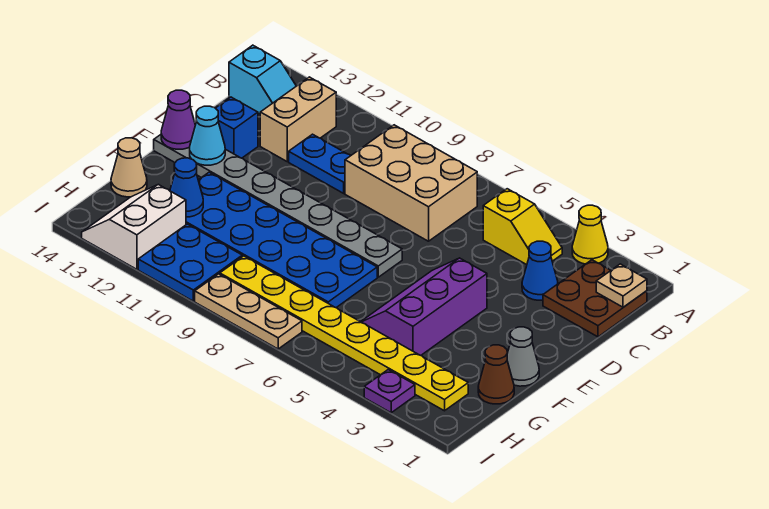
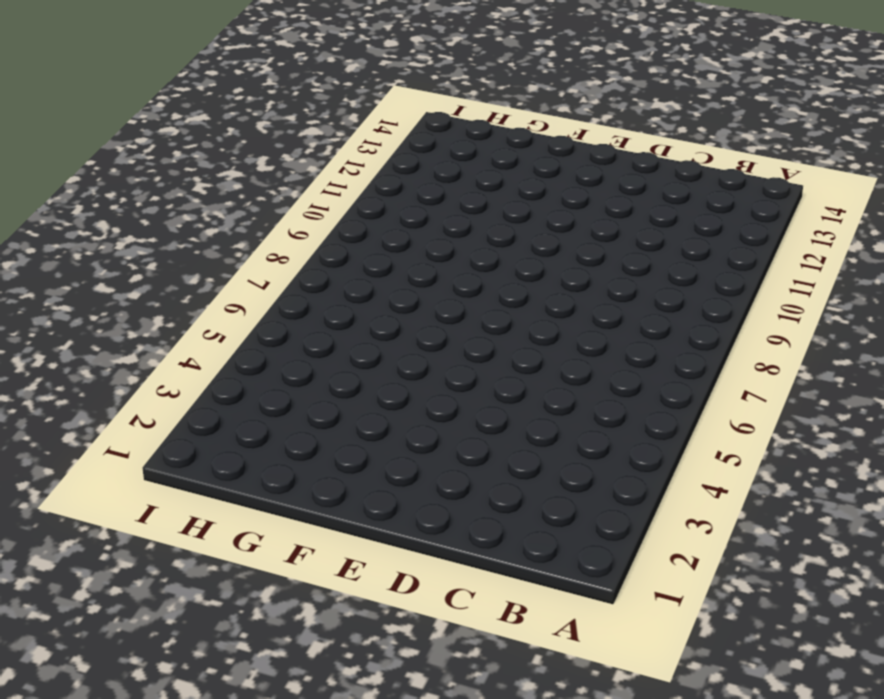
none -> yellow 1x1 cone [572,205,608,264]
none -> brown 2x2 plate [543,260,647,337]
none -> yellow 1x2 slope [483,189,562,265]

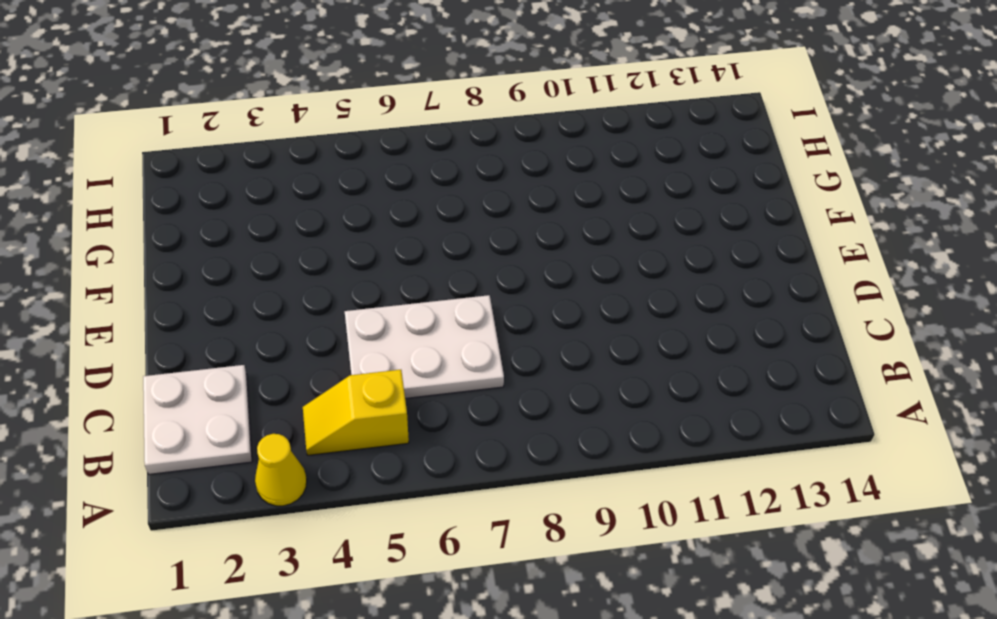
white 2x2 plate [143,365,252,474] -> brown 2x2 plate [543,260,647,337]
white 2x3 plate [345,295,504,398] -> tan 2x3 brick [345,125,477,241]
none -> tan 1x2 brick [260,77,336,161]
none -> cyan 1x2 slope [229,45,296,114]
none -> blue 1x1 cone [522,241,558,300]

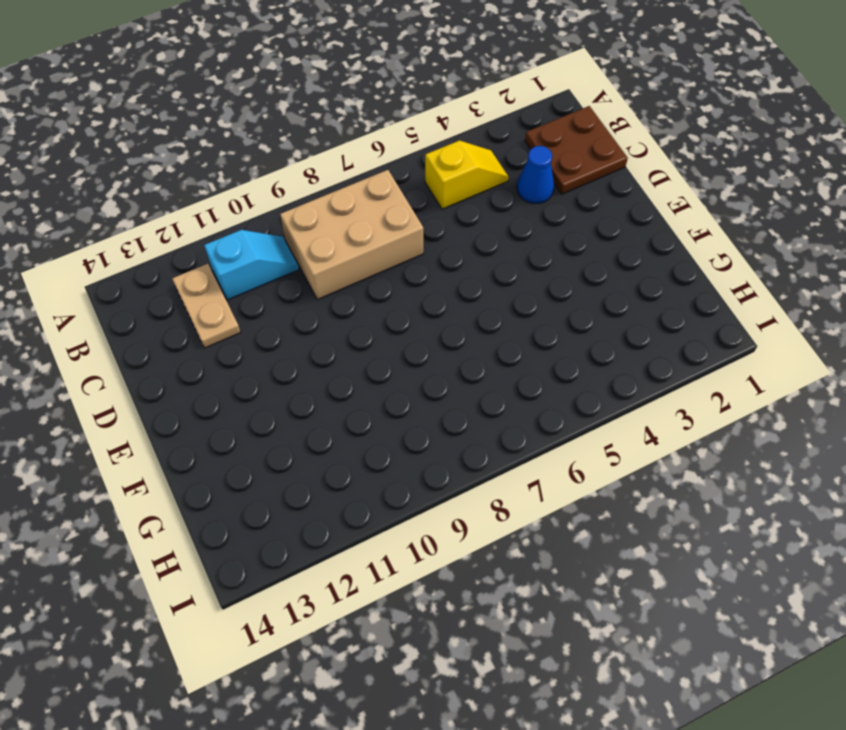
cyan 1x2 slope [204,230,299,300] -> cyan 1x2 slope moved to [229,45,296,114]
tan 1x2 plate [172,264,241,348] -> tan 1x2 brick [260,77,336,161]
none -> yellow 1x1 cone [572,205,608,264]
none -> blue 1x2 plate [289,134,351,193]
none -> blue 1x1 brick [216,97,258,158]

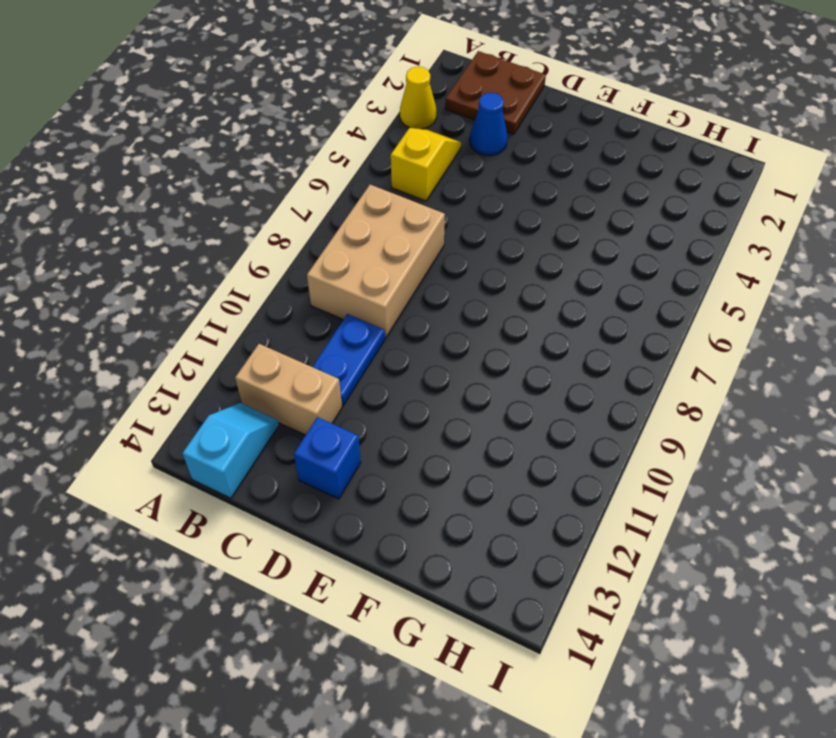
none -> purple 2x3 slope [361,258,487,355]
none -> grey 1x8 plate [154,135,402,277]
none -> grey 1x1 cone [507,327,539,386]

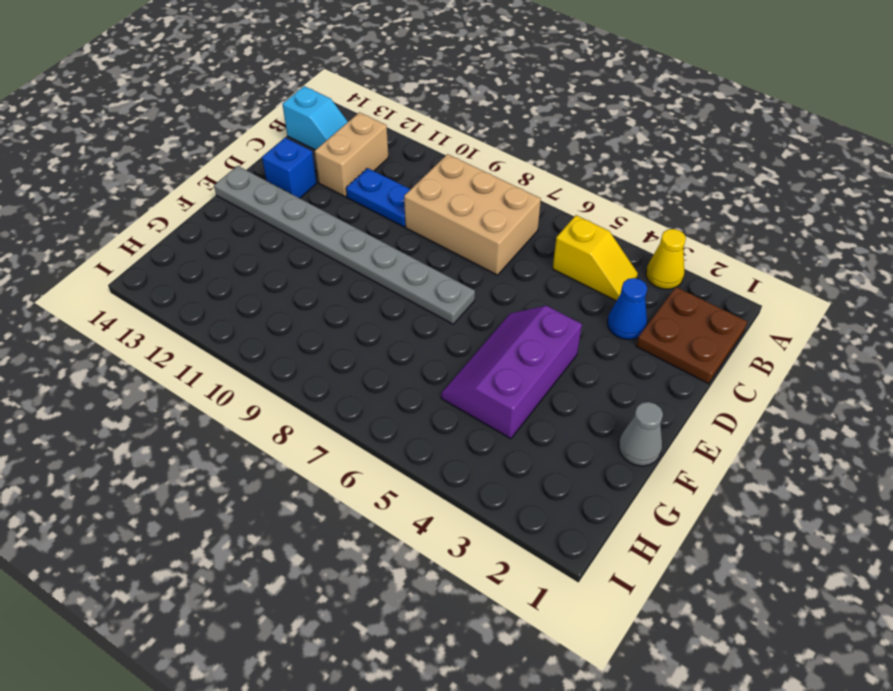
none -> blue 2x6 plate [186,172,377,308]
none -> brown 1x1 cone [478,345,514,404]
none -> tan 1x1 cone [111,138,147,197]

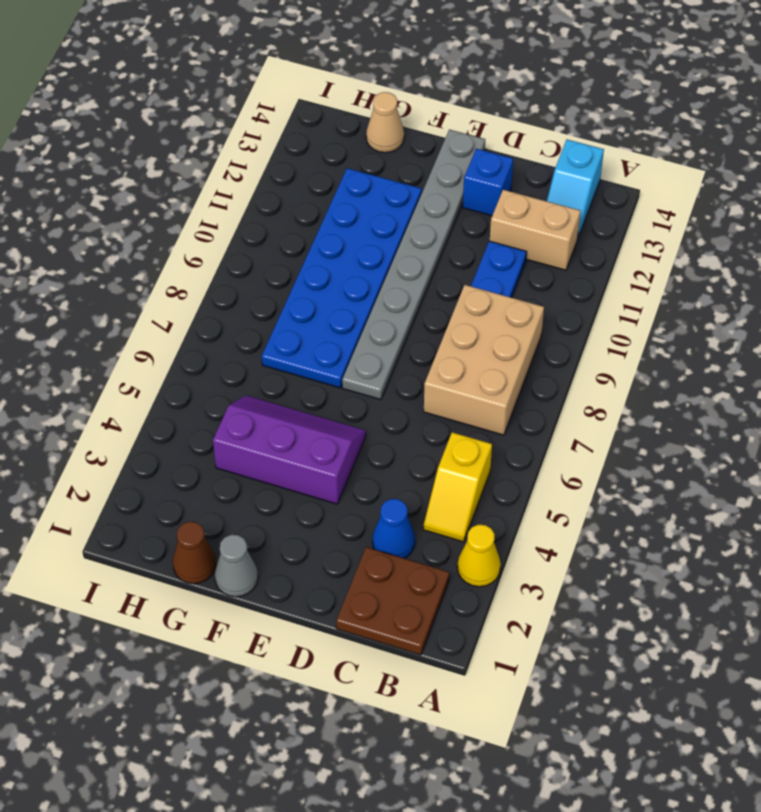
none -> yellow 1x8 plate [220,256,468,411]
none -> blue 2x2 plate [138,224,242,301]
none -> white 2x2 slope [82,184,186,269]

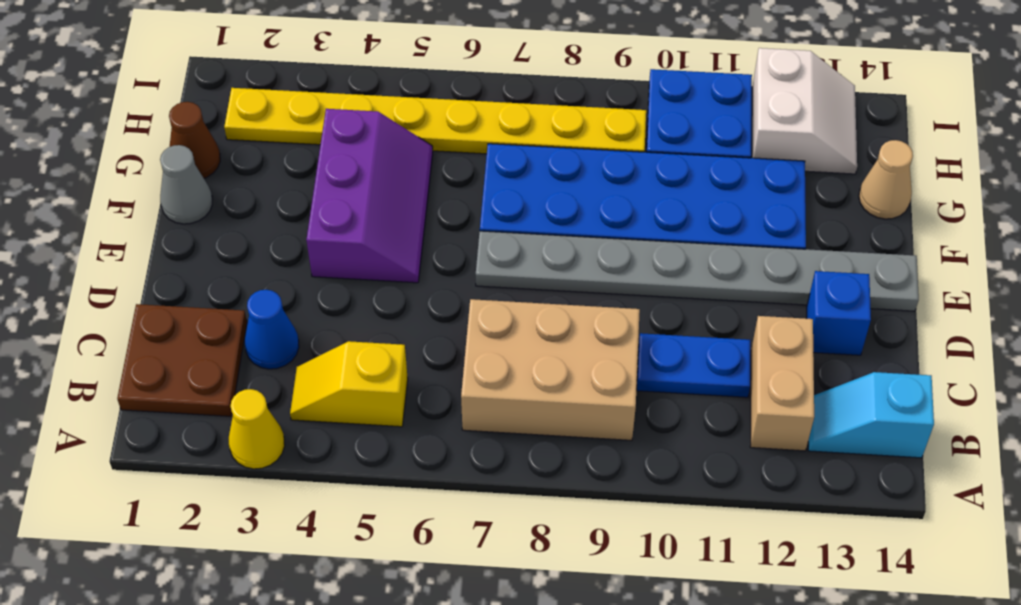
none -> purple 1x1 plate [364,370,415,413]
none -> tan 1x3 plate [195,274,302,349]
none -> tan 1x1 plate [596,264,647,307]

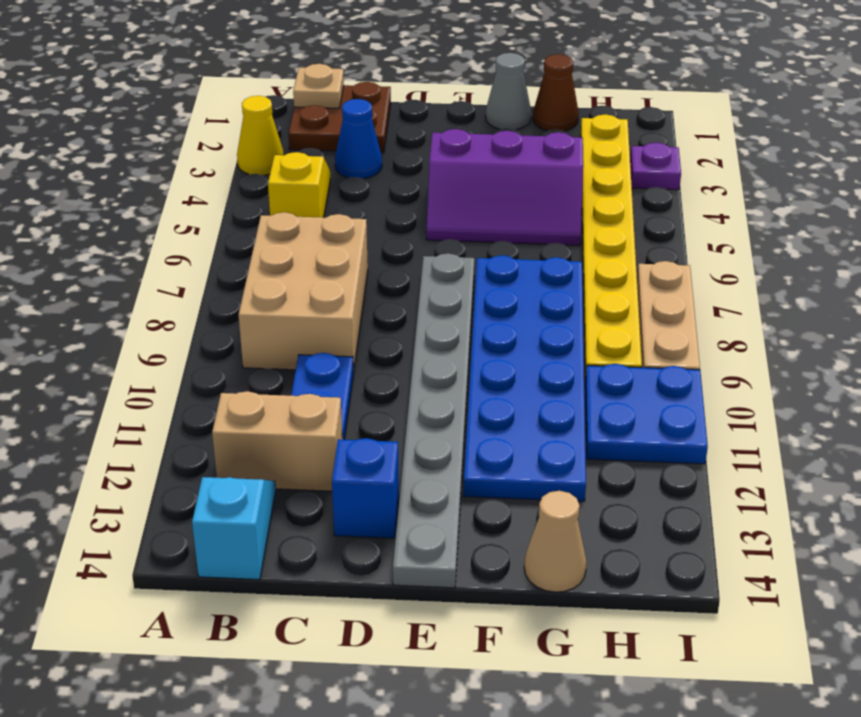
none -> white 2x2 slope [82,184,186,269]
none -> cyan 1x1 cone [190,106,225,165]
none -> purple 1x1 cone [161,90,195,149]

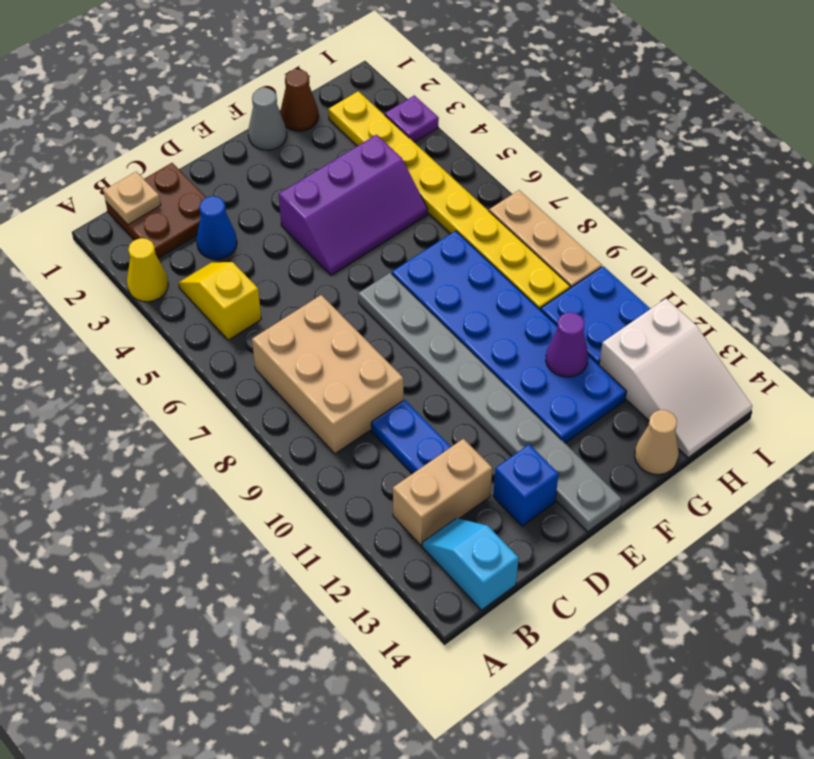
purple 1x1 cone [546,312,588,377] -> purple 1x1 cone moved to [161,90,195,149]
white 2x3 slope [599,299,752,457] -> white 2x2 slope [82,184,186,269]
none -> cyan 1x1 cone [190,106,225,165]
none -> blue 1x1 cone [170,158,203,217]

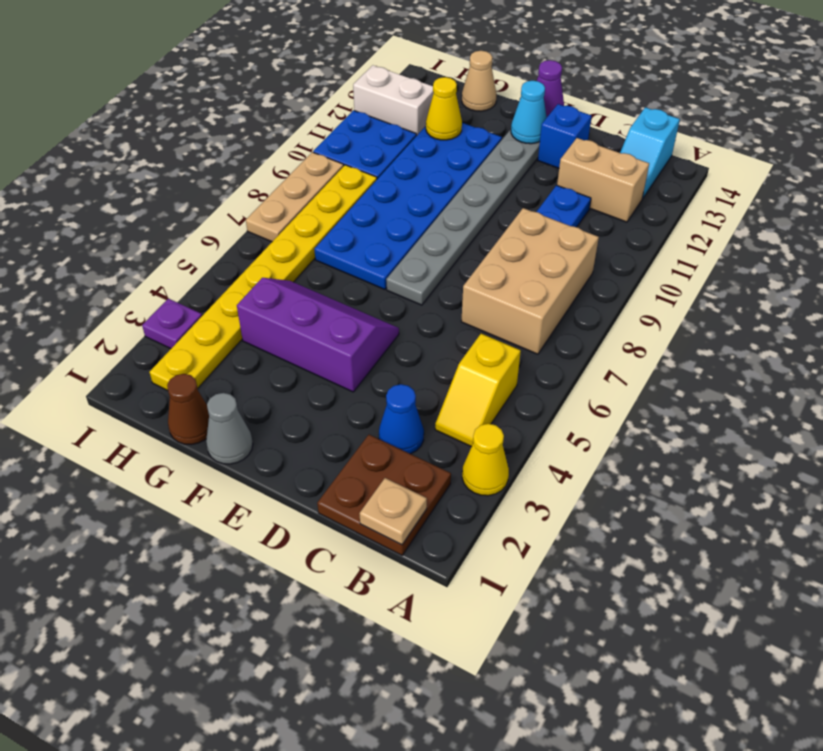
yellow 1x1 cone [426,77,462,140] -> blue 1x1 cone [170,158,203,217]

